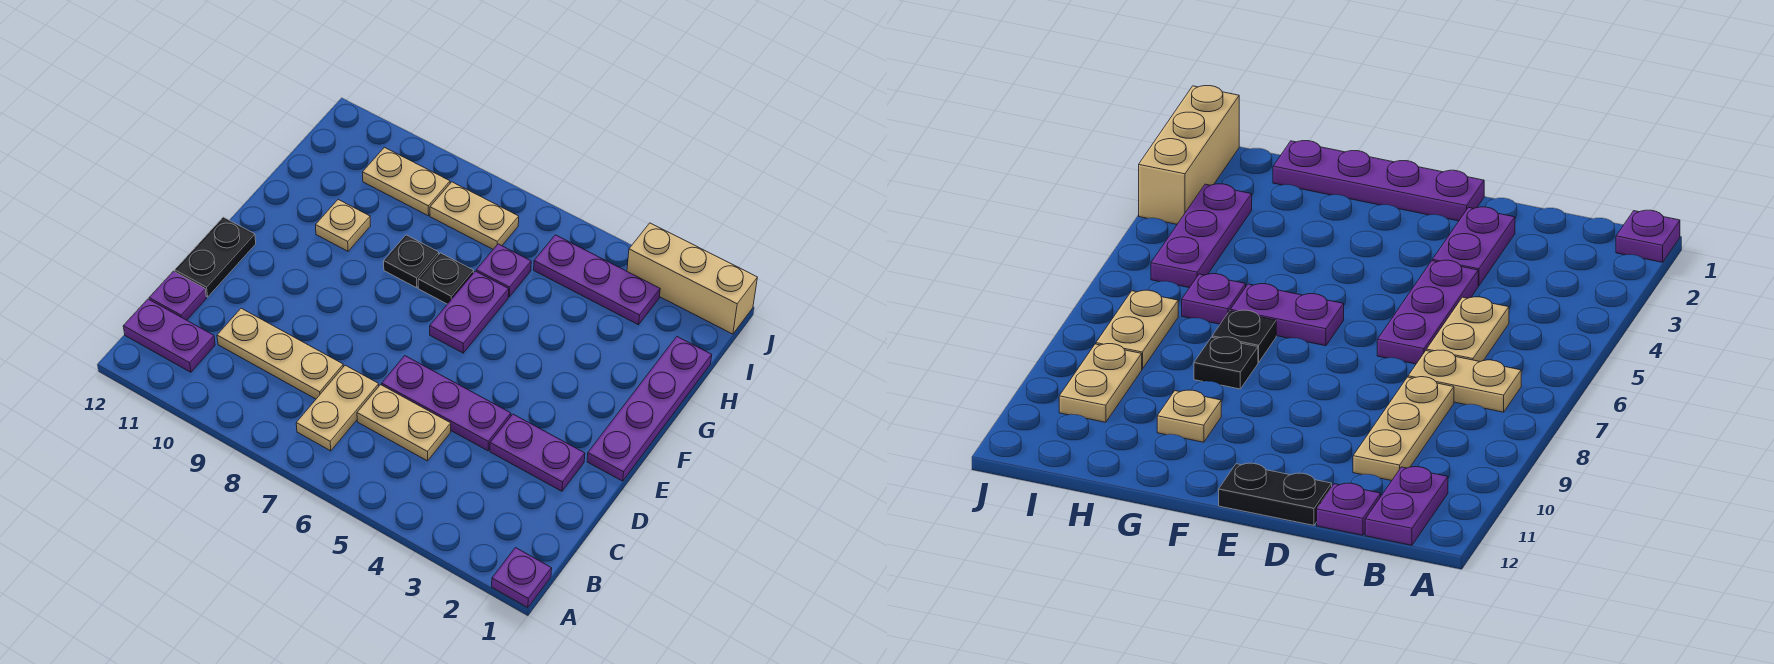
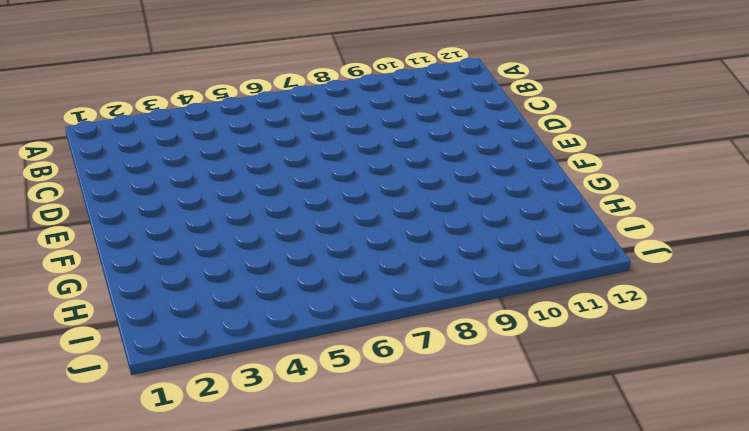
none -> purple 1x1 plate [492,548,552,608]
none -> tan 1x2 plate [296,365,379,451]
none -> purple 1x2 plate [123,299,215,372]

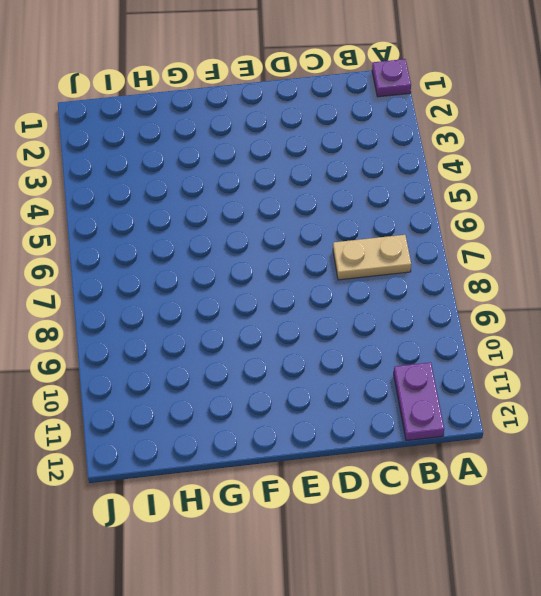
none -> tan 1x2 plate [357,385,451,461]
none -> tan 1x3 plate [217,308,343,399]
none -> purple 1x1 plate [149,271,206,320]

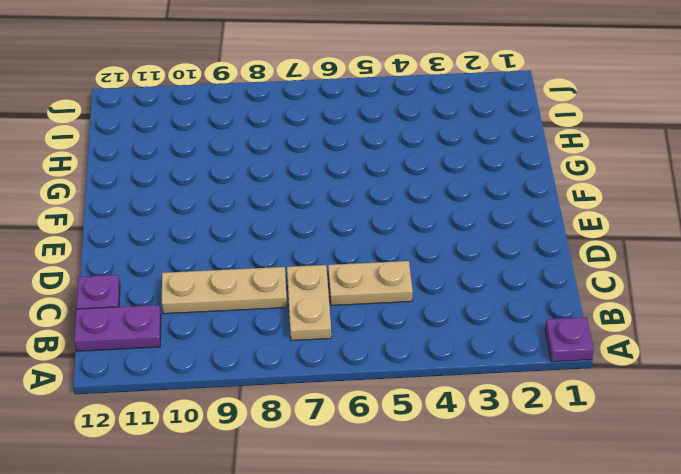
none -> purple 1x2 plate [490,414,585,491]
none -> purple 1x3 plate [382,356,511,451]
none -> black 1x2 plate [175,217,256,297]

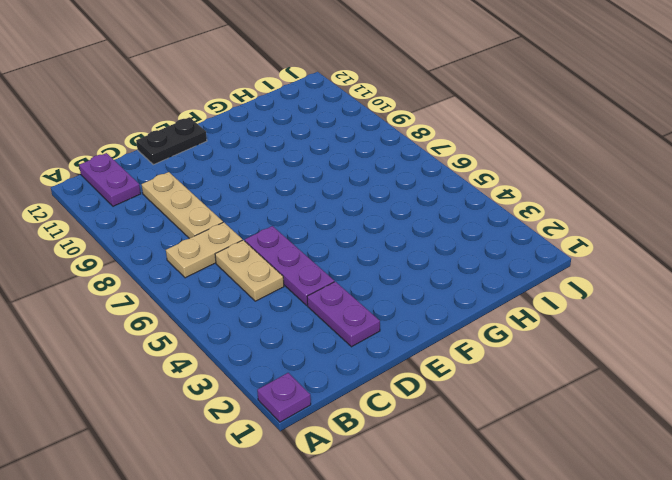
none -> purple 1x1 plate [149,271,206,320]
none -> purple 1x4 plate [587,337,712,481]
none -> purple 1x2 plate [430,271,509,353]

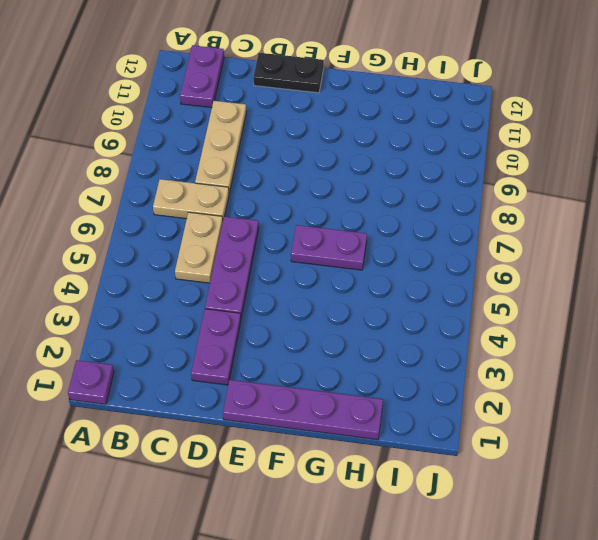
none -> purple 1x1 plate [149,271,206,320]
none -> black 1x1 plate [418,253,474,304]
none -> black 1x1 plate [384,235,439,288]

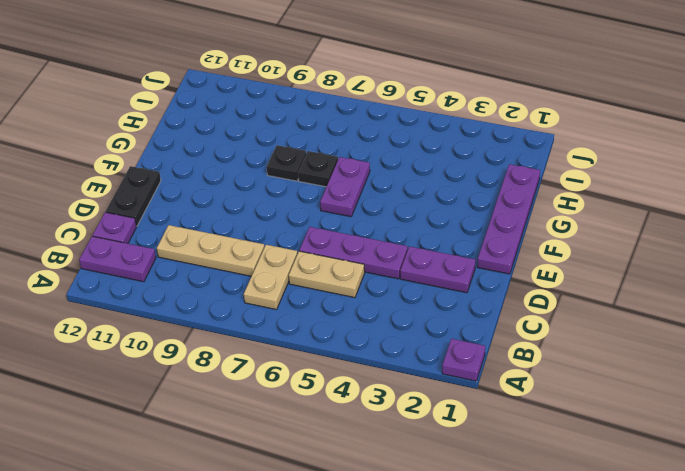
none -> tan 1x1 plate [316,200,370,251]
none -> purple 1x1 plate [476,244,531,297]
none -> purple 1x3 plate [534,235,660,325]

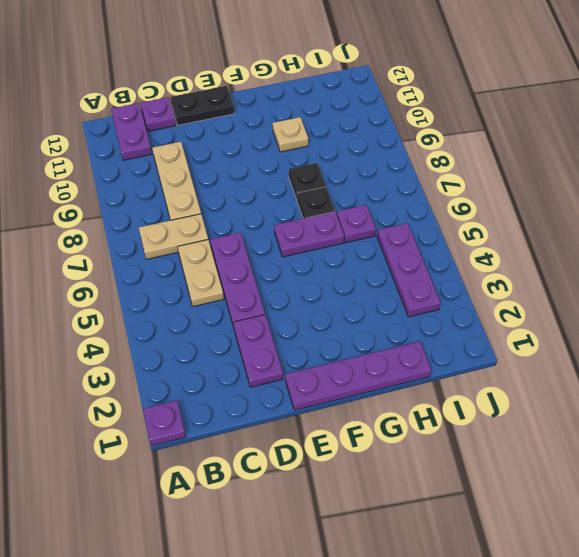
none -> tan 1x2 plate [430,182,519,249]
none -> tan 1x2 plate [363,147,450,216]
none -> tan 1x3 brick [627,223,757,334]

